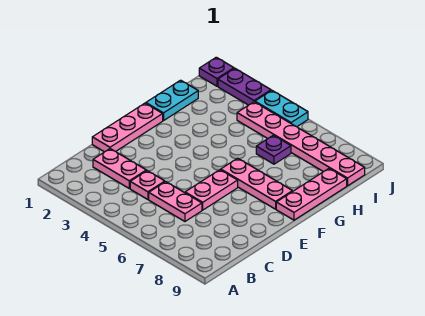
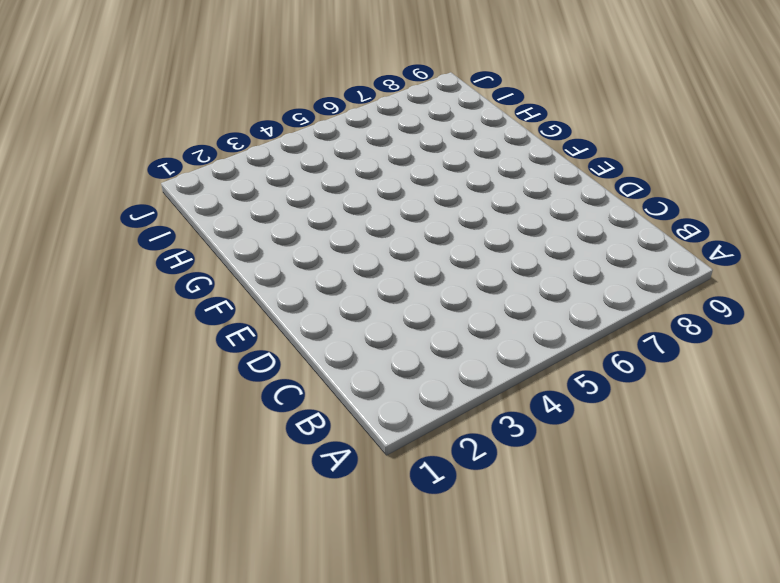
none -> pink 1x2 plate [93,149,146,188]
none -> pink 1x1 plate [130,171,165,199]
none -> pink 1x2 plate [149,182,202,221]

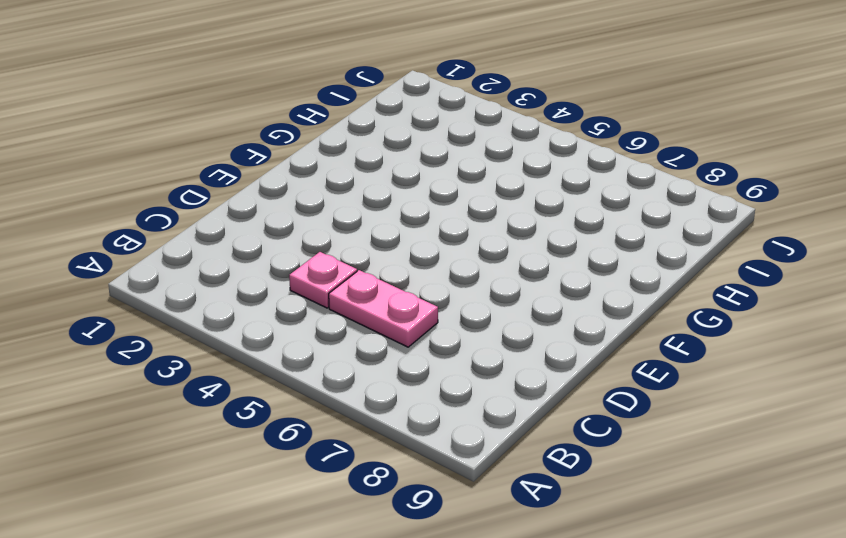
none -> pink 1x2 plate [93,149,146,188]
none -> pink 1x3 plate [92,103,163,152]
none -> pink 1x2 plate [185,170,238,210]

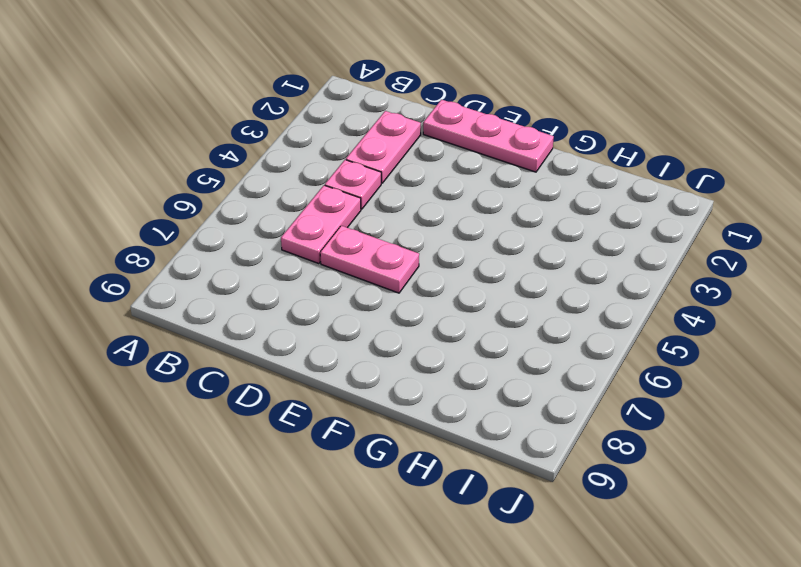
none -> pink 1x3 plate [221,158,292,209]
none -> pink 1x3 plate [276,169,347,220]
none -> cyan 1x2 plate [146,80,198,121]

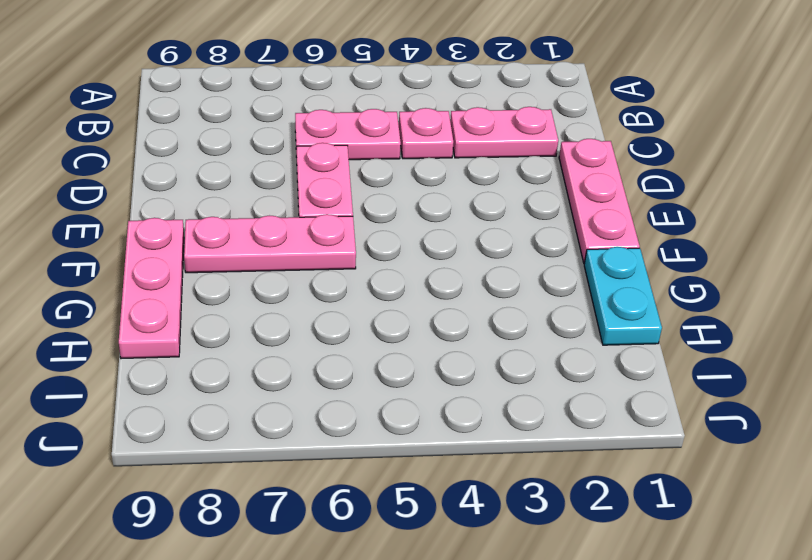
none -> purple 1x1 plate [256,135,291,164]
none -> pink 1x6 plate [237,102,365,186]
none -> purple 1x1 plate [199,57,234,86]

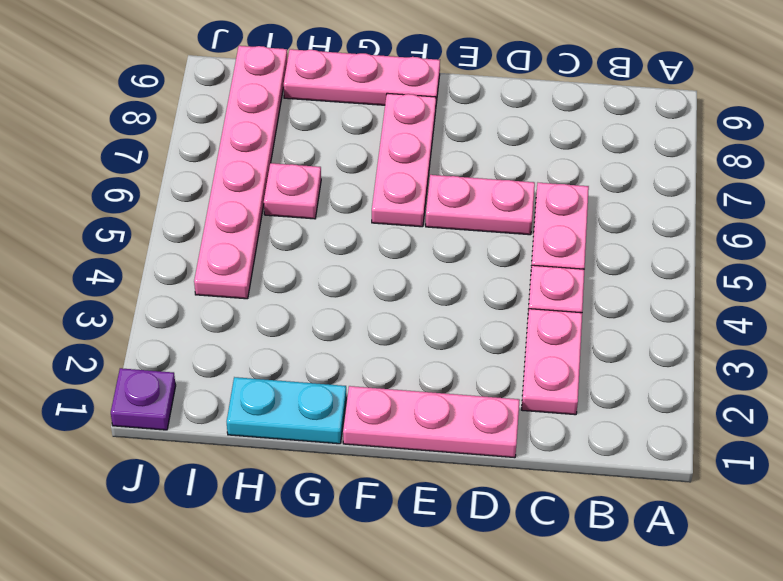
pink 1x1 plate [264,163,321,219] -> purple 1x1 plate [256,135,291,164]
none -> purple 1x2 plate [218,68,271,105]
none -> cyan 1x2 plate [255,91,308,127]

